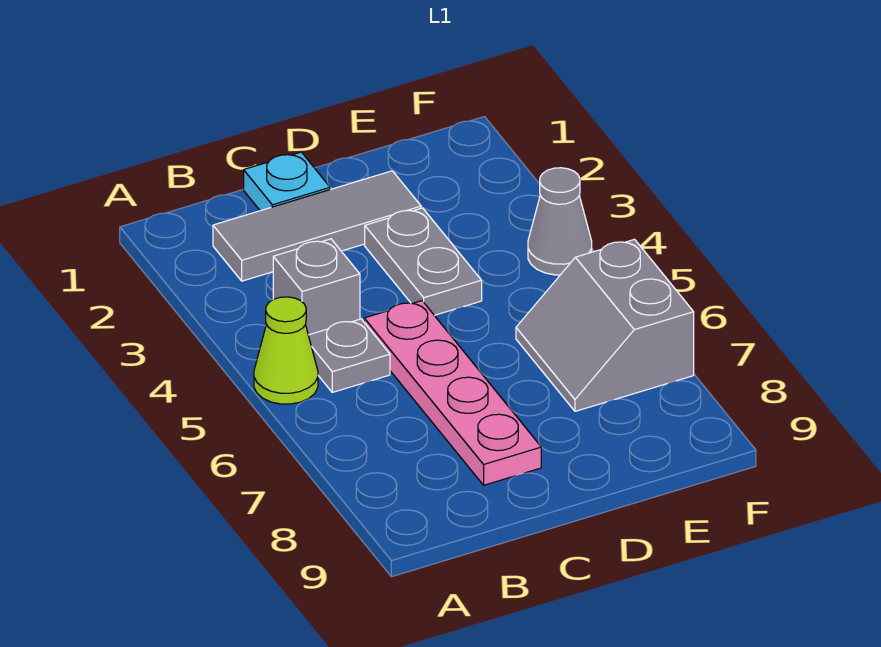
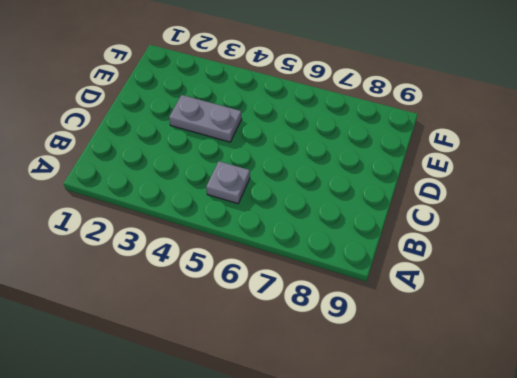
none -> lime 1x1 cone [254,297,318,404]
none -> grey 1x3 tile [213,171,421,281]

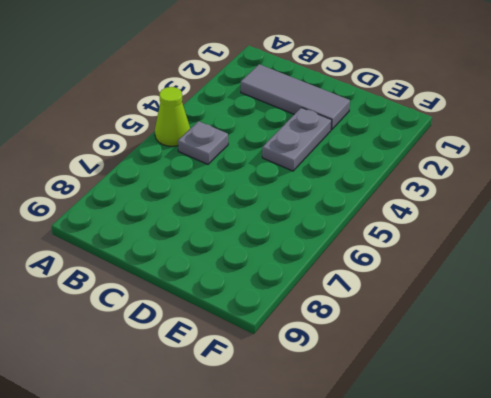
none -> grey 1x1 brick [273,239,360,335]
none -> cyan 1x1 plate [244,152,330,211]

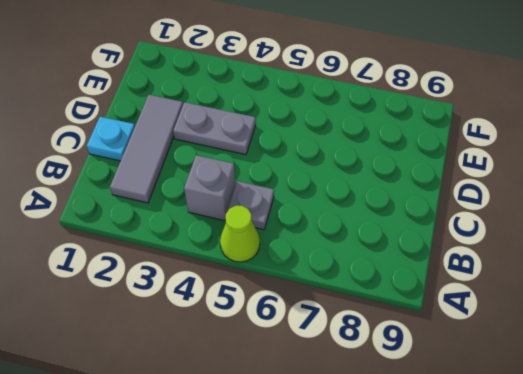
none -> pink 1x4 plate [364,301,541,485]
none -> grey 2x2 slope [516,239,694,411]

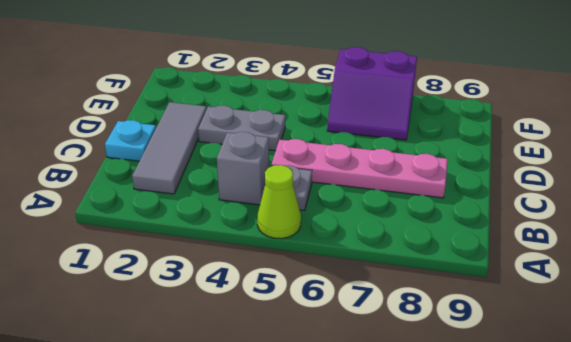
purple 2x2 slope [327,47,417,140] -> grey 2x2 slope [516,239,694,411]
none -> grey 1x1 cone [528,168,592,275]

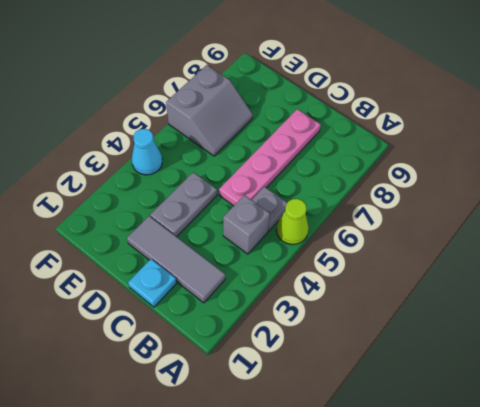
cyan 1x1 cone [132,129,162,175] -> grey 1x1 cone [528,168,592,275]

